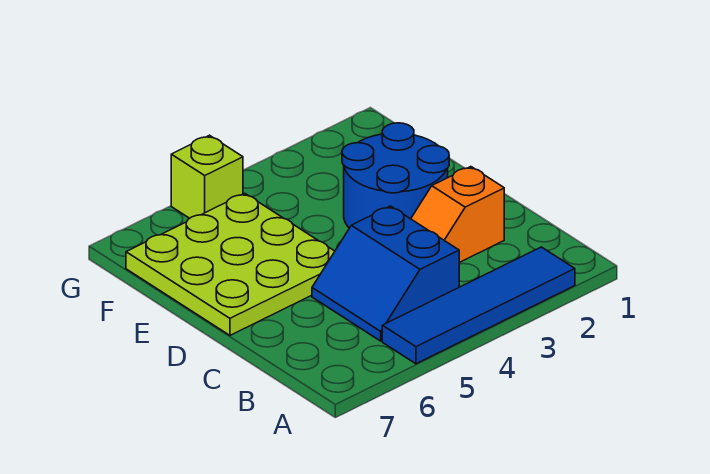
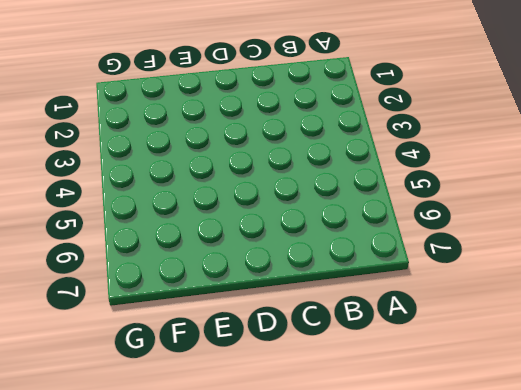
none -> blue 1x4 tile [382,247,575,364]
none -> blue 2x2 slope [312,206,459,341]

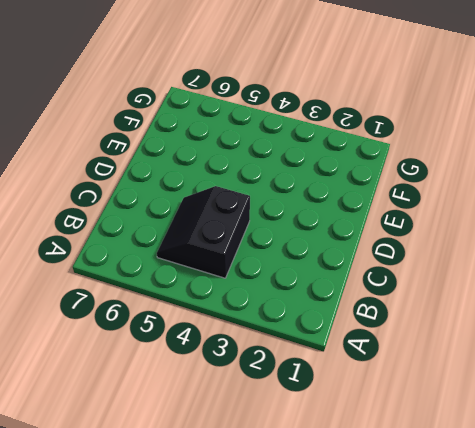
black 2x2 slope [157,186,250,278] -> blue 2x2 slope [312,206,459,341]
none -> blue 1x4 tile [382,247,575,364]
none -> orange 1x2 slope [411,167,504,263]

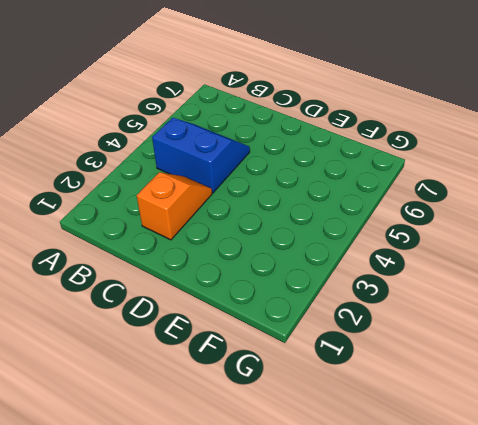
none -> blue 1x4 tile [382,247,575,364]
none -> blue 2x2 round brick [342,123,449,228]

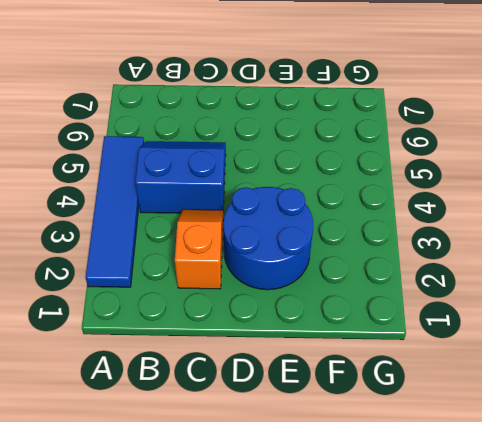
none -> lime 3x3 plate [126,193,335,335]
none -> lime 1x1 brick [171,135,243,218]

